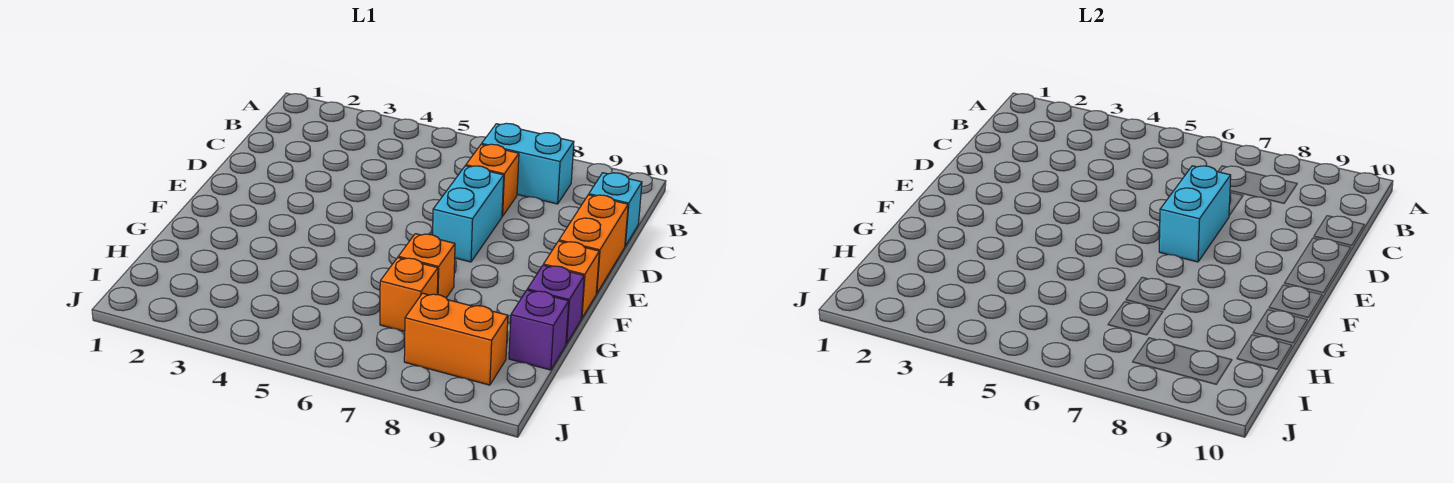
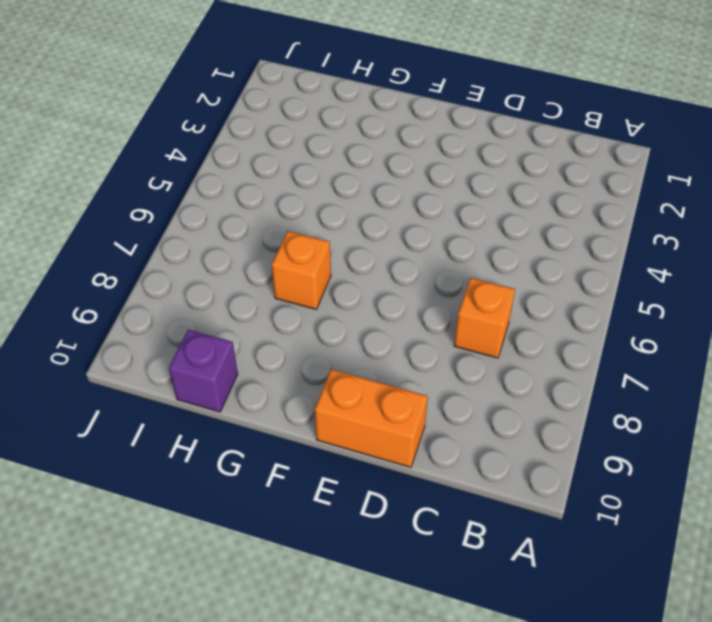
none -> cyan 1x2 brick [482,123,574,204]
none -> cyan 1x1 brick [589,173,642,246]
none -> cyan 1x2 brick [433,166,504,262]

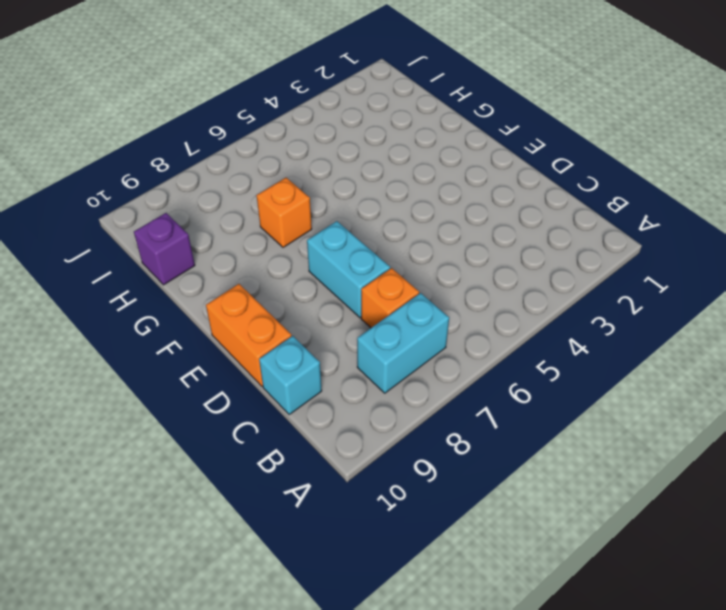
none -> orange 1x1 brick [543,241,599,318]
none -> purple 1x1 brick [527,265,584,344]
none -> orange 1x1 brick [380,258,438,332]

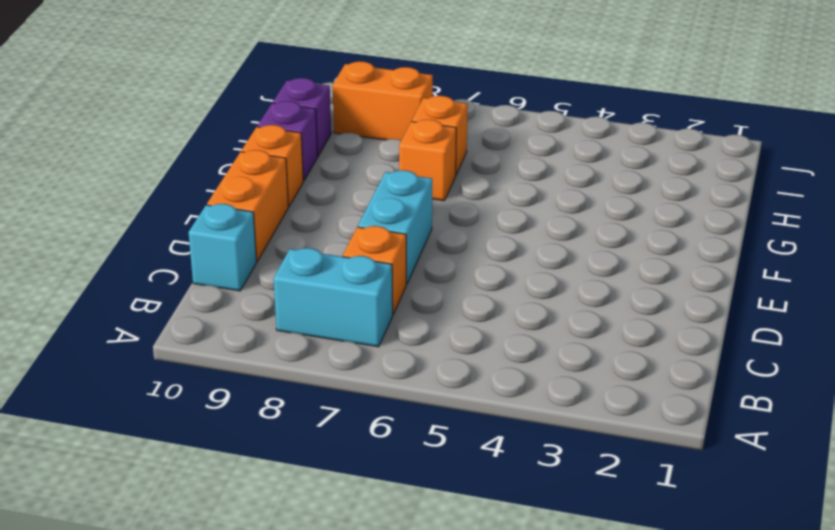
none -> cyan 1x2 brick [1159,166,1231,262]

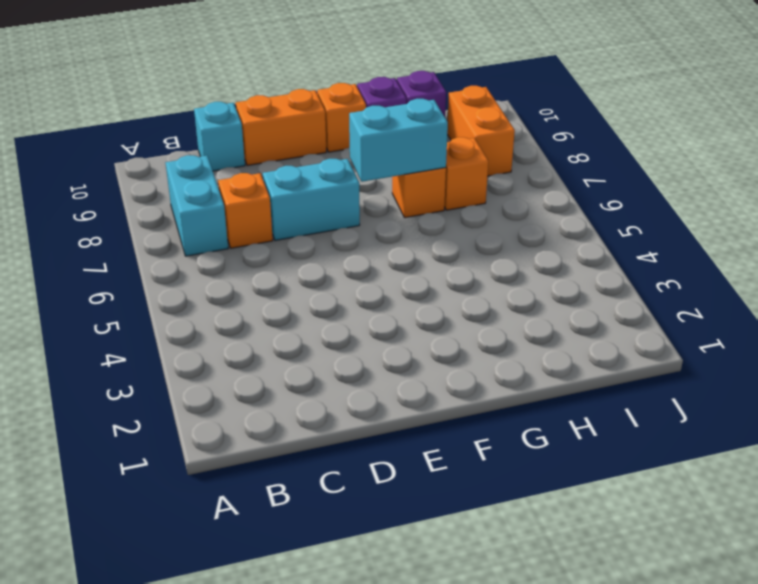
cyan 1x2 brick [349,99,448,182] -> cyan 1x2 brick moved to [1159,166,1231,262]

